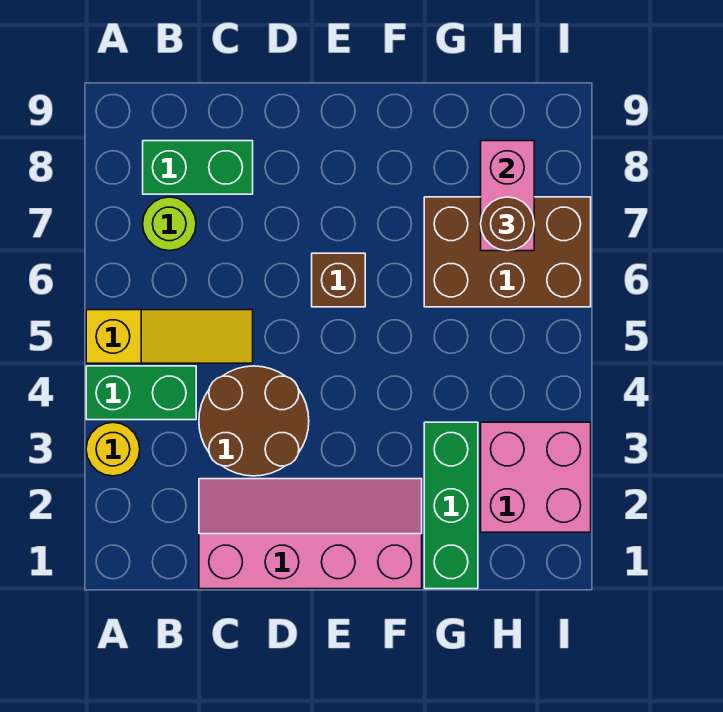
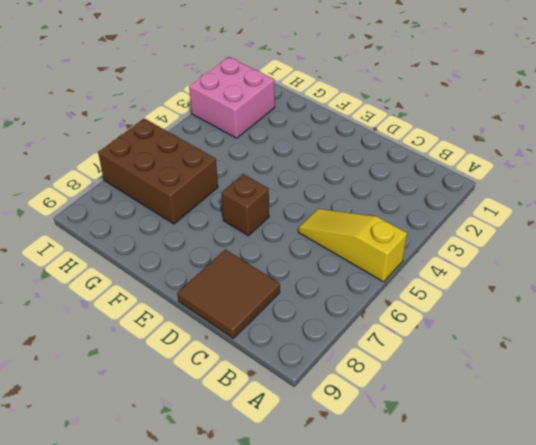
brown 2x2 tile [177,250,280,338] -> green 1x2 brick [143,141,253,194]
none -> yellow 1x1 round brick [86,422,140,476]
none -> green 1x2 brick [86,366,196,420]
none -> lime 1x1 round brick [143,197,196,251]

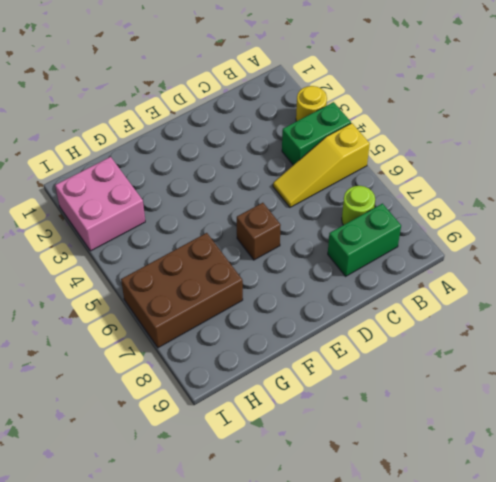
none -> pink 2x4 slope [199,479,422,589]
none -> brown 2x2 round brick [199,366,309,476]
none -> green 1x3 brick [424,422,478,589]

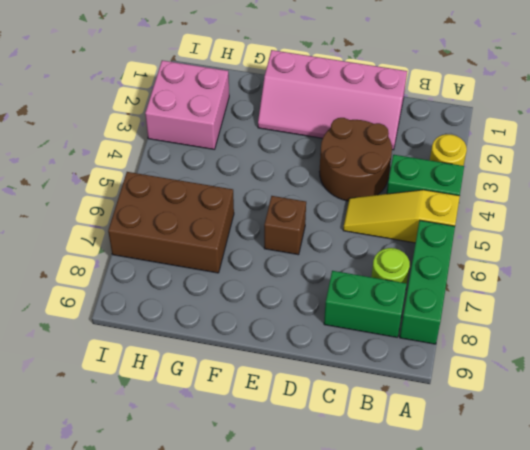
green 1x3 brick [400,220,455,344] -> green 1x3 brick moved to [424,422,478,589]
none -> pink 1x2 brick [481,141,534,251]
none -> brown 1x1 round brick [481,197,534,251]

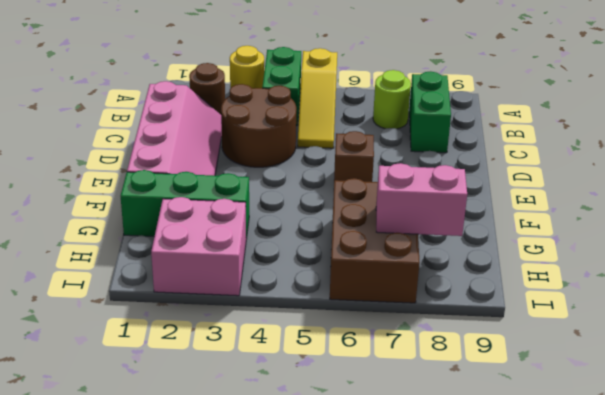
brown 1x1 round brick [189,63,225,114] -> brown 1x1 round brick moved to [481,197,534,251]

